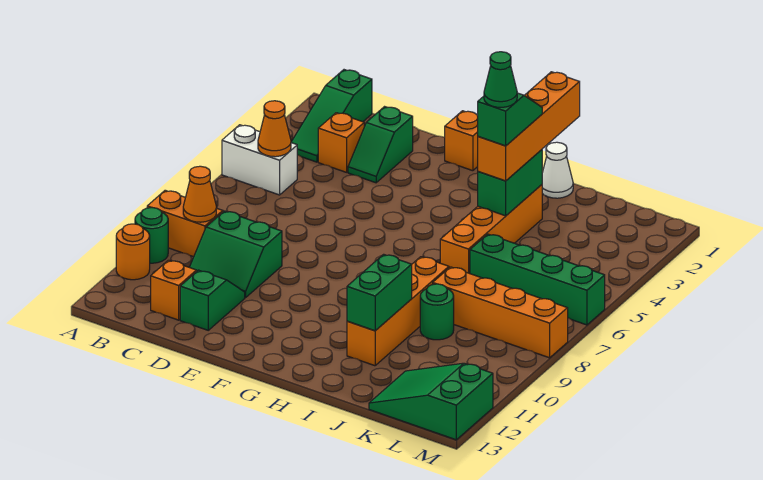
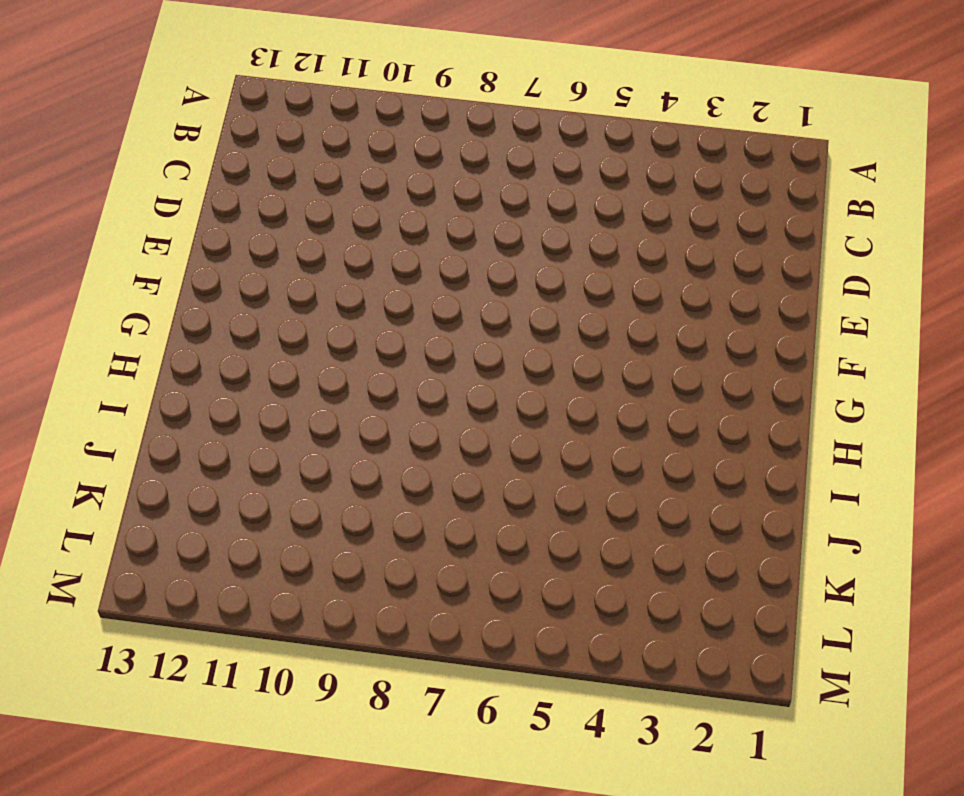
none -> white 1x2 brick [222,125,297,195]
none -> orange 1x2 brick [147,190,223,257]
none -> green 1x1 round brick [135,207,168,263]

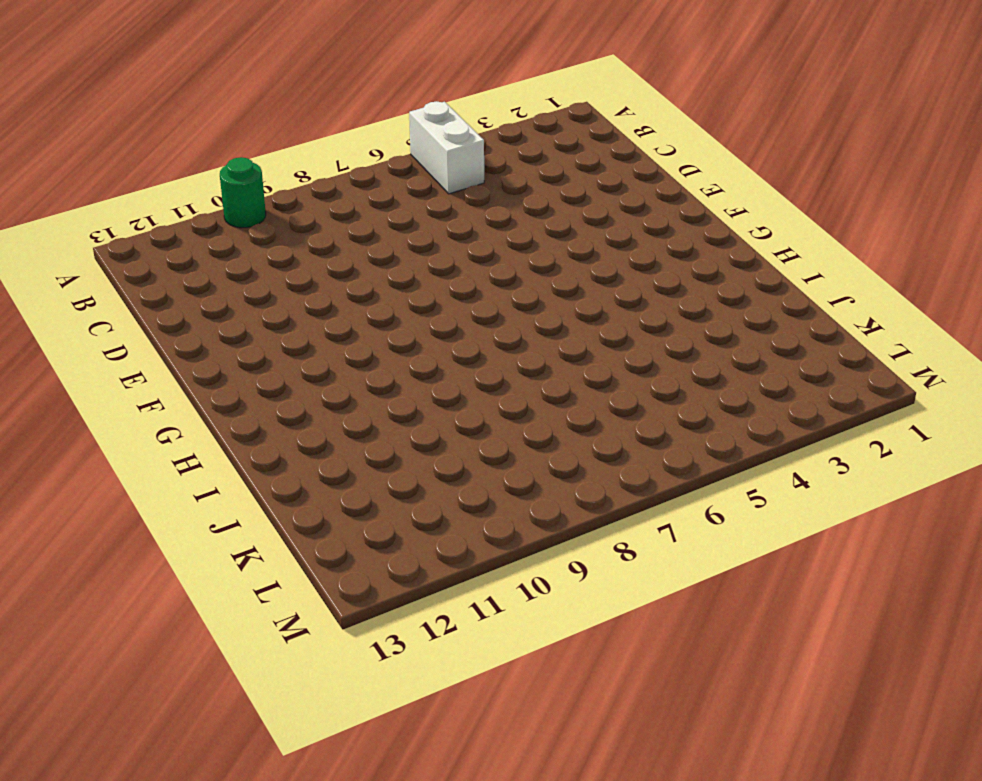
none -> orange 1x2 brick [147,190,223,257]
none -> orange 1x1 round brick [116,224,150,280]
none -> green 1x3 slope [291,70,372,162]

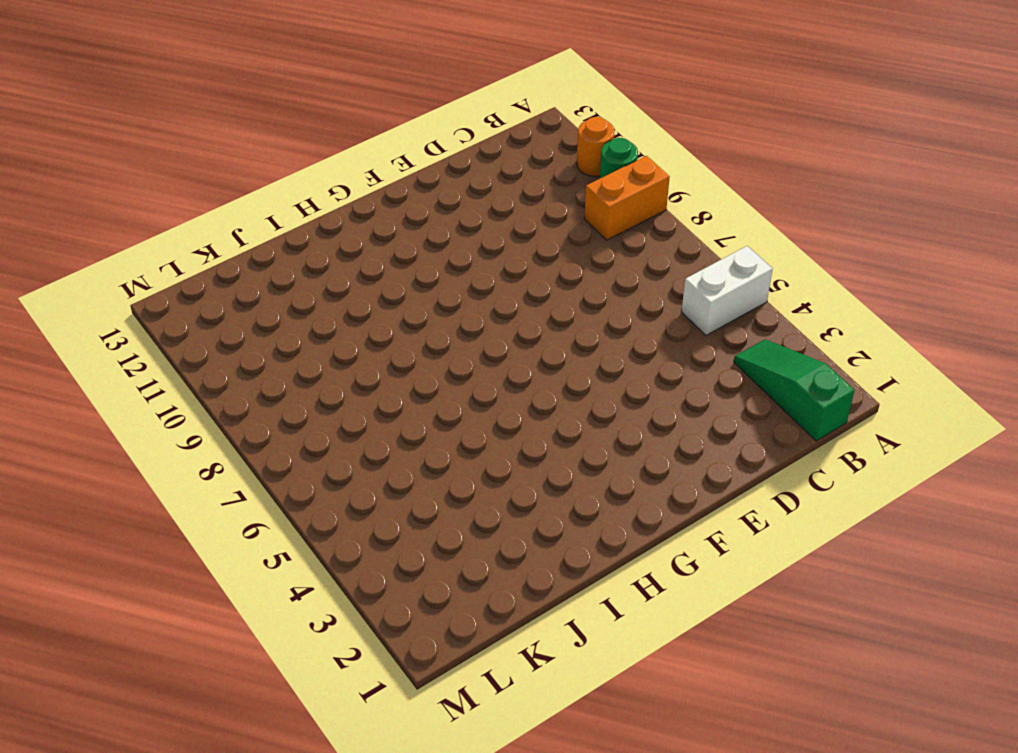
none -> orange 1x1 brick [318,113,364,172]
none -> green 2x2 slope [190,211,282,298]
none -> orange 1x1 brick [151,260,197,320]

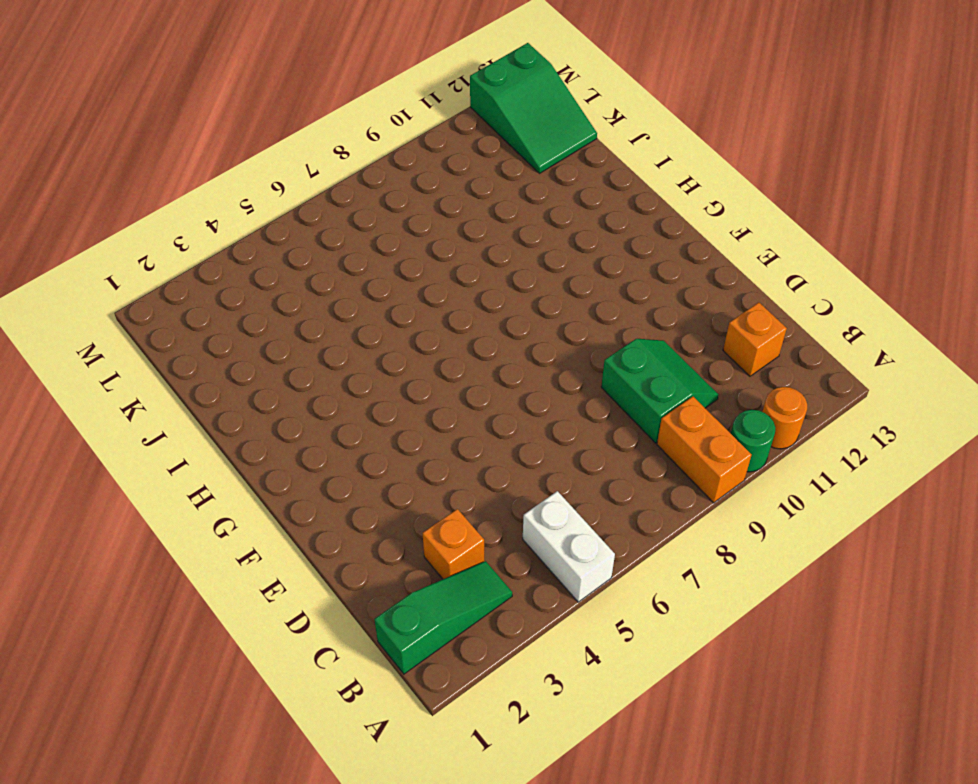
none -> green 1x2 slope [348,107,413,183]
none -> green 1x2 slope [180,270,245,330]
none -> orange 1x1 brick [445,111,478,171]

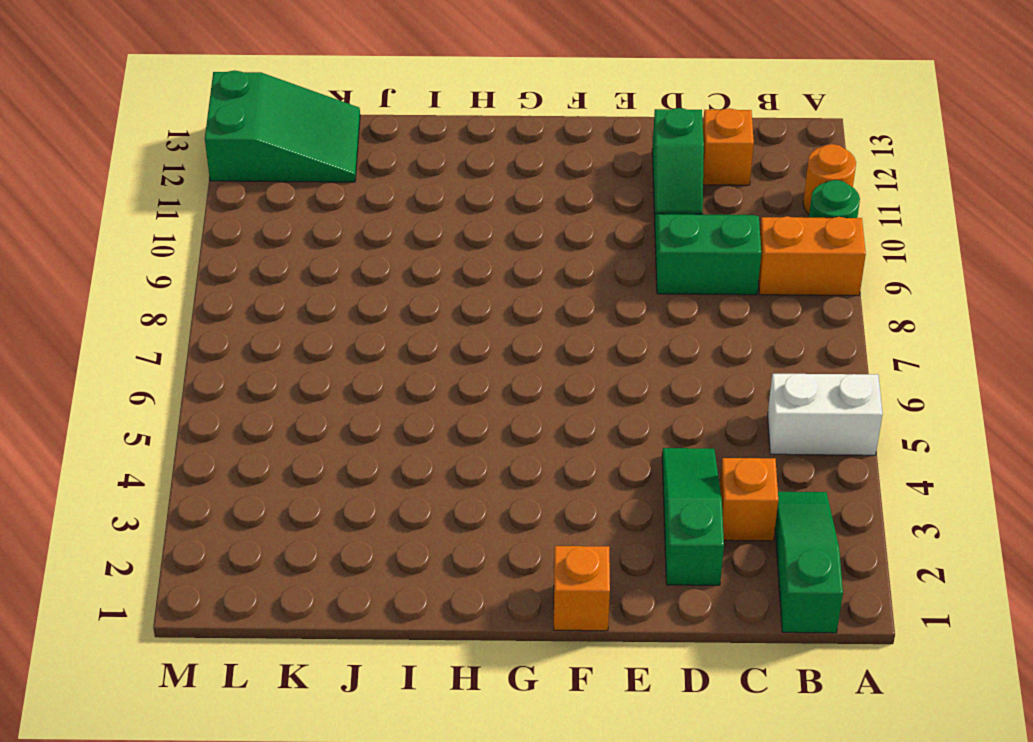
green 1x3 slope [662,448,724,585] -> green 1x2 slope [348,107,413,183]
none -> white 1x1 cone [542,142,573,198]
none -> orange 1x4 brick [440,185,542,274]
none -> orange 1x4 brick [347,257,449,366]

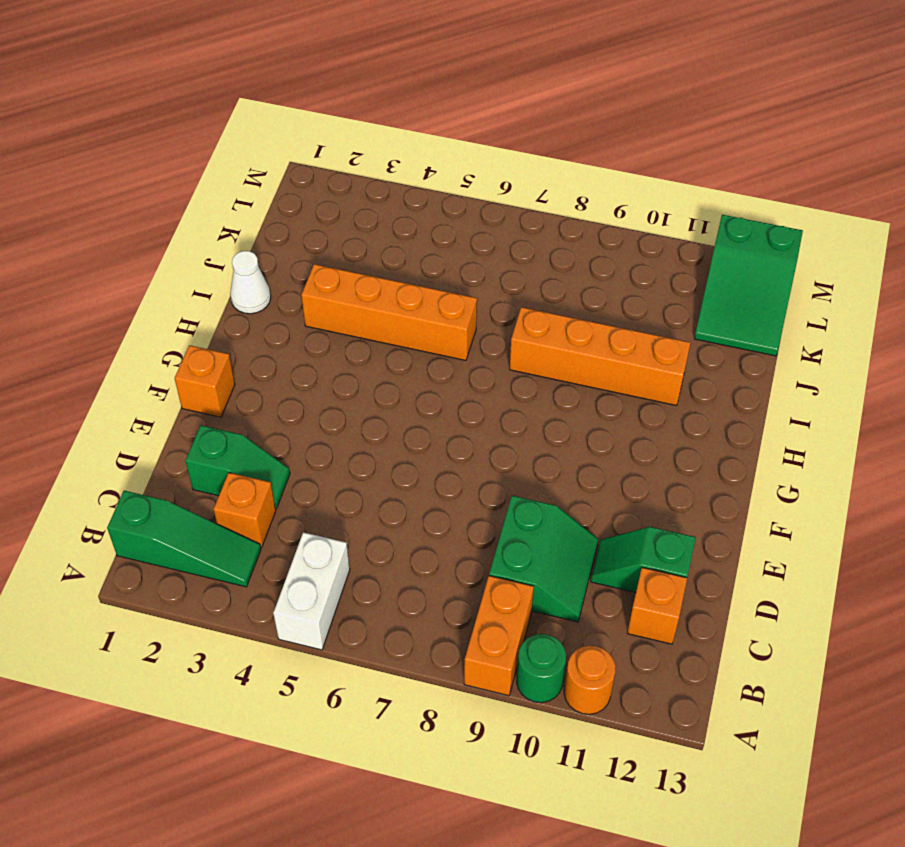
none -> green 1x4 brick [470,234,605,325]
none -> orange 1x4 brick [433,267,568,358]
none -> green 1x1 round brick [420,284,454,340]

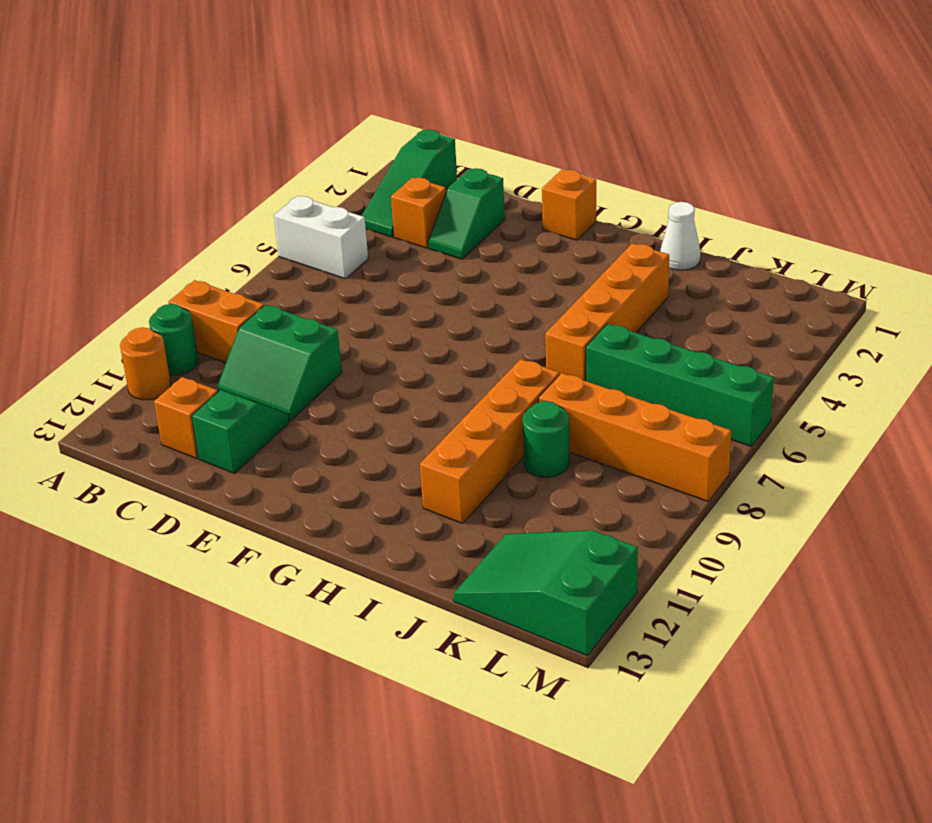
none -> orange 1x1 cone [258,101,291,157]
none -> orange 1x1 cone [183,166,216,222]
none -> green 1x2 brick [478,150,542,216]

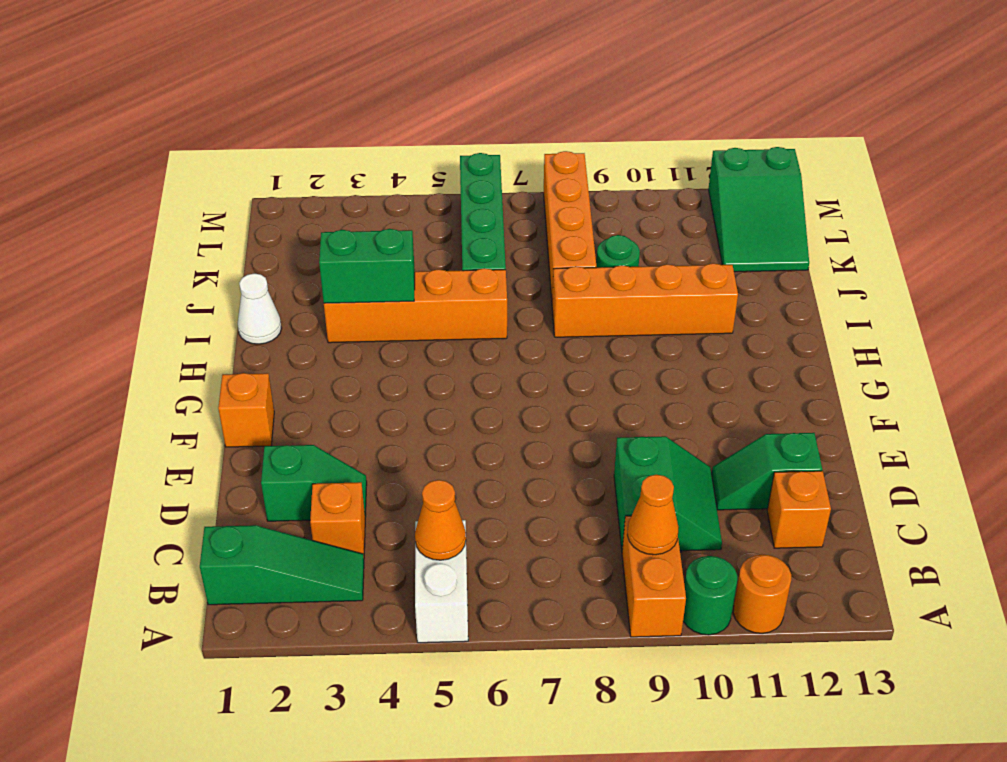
none -> green 1x2 brick [347,254,412,331]
none -> orange 1x4 brick [478,72,580,181]
none -> green 1x2 slope [478,93,542,146]

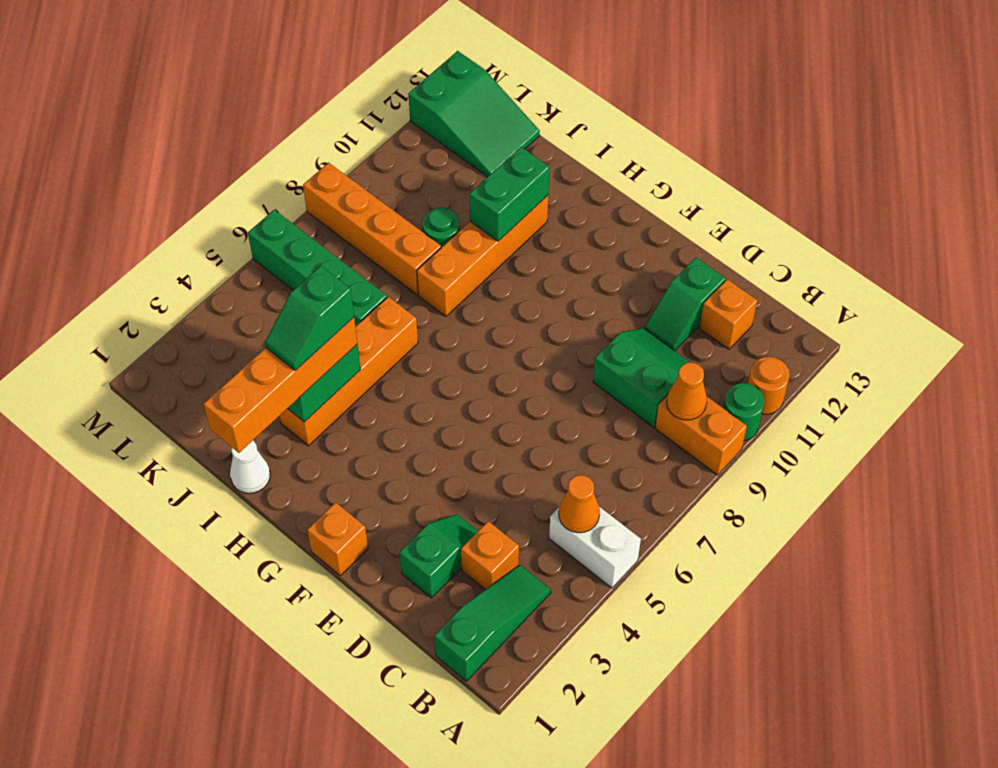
none -> green 1x1 cone [484,52,517,107]

